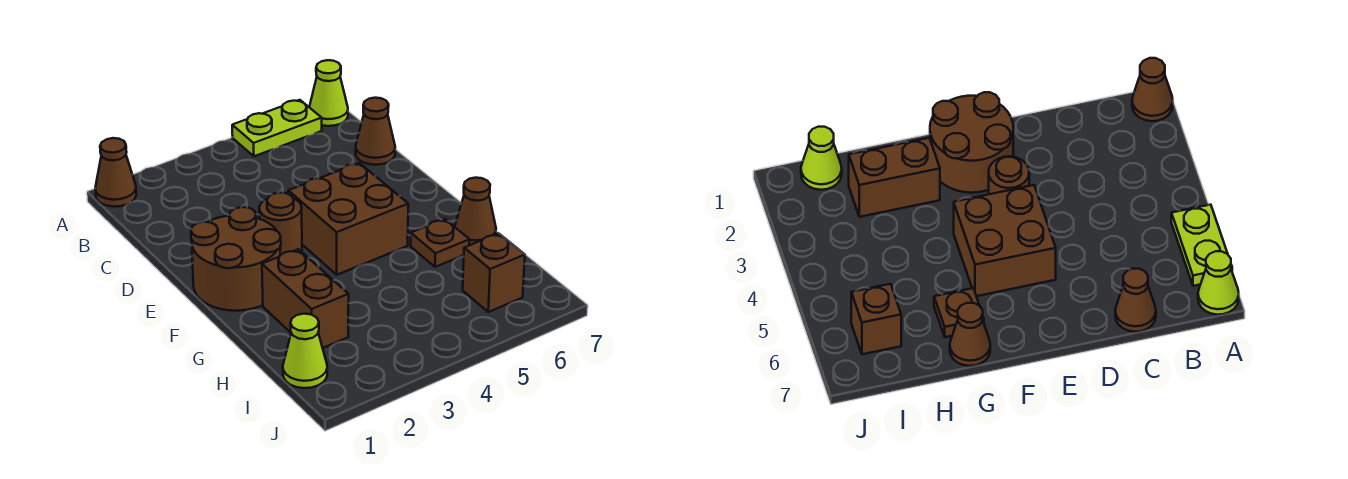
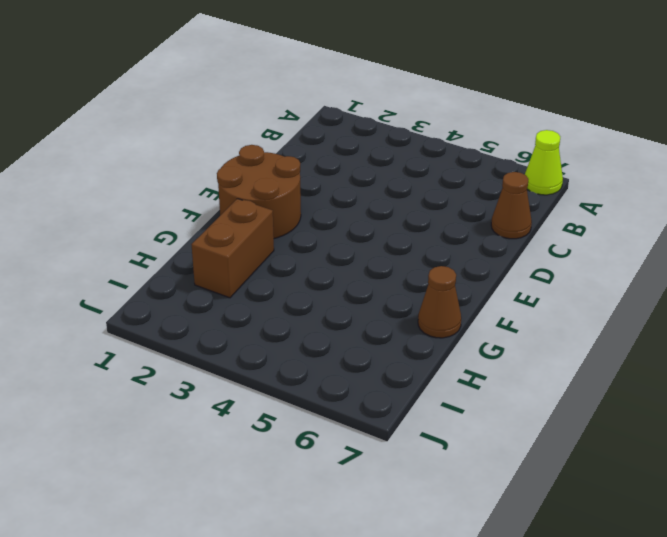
none -> brown 1x1 cone [95,138,136,207]
none -> lime 1x2 plate [232,100,322,156]
none -> brown 1x1 round brick [259,193,302,255]

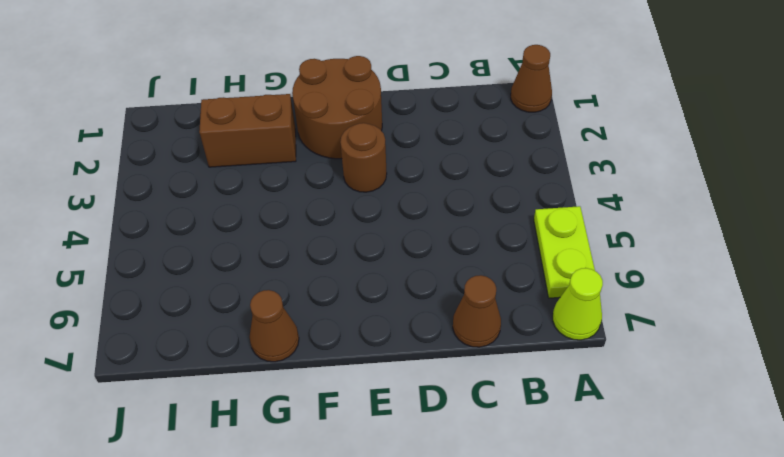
none -> brown 2x2 brick [288,163,408,275]
none -> brown 1x1 plate [411,219,470,267]
none -> lime 1x1 cone [283,314,327,388]

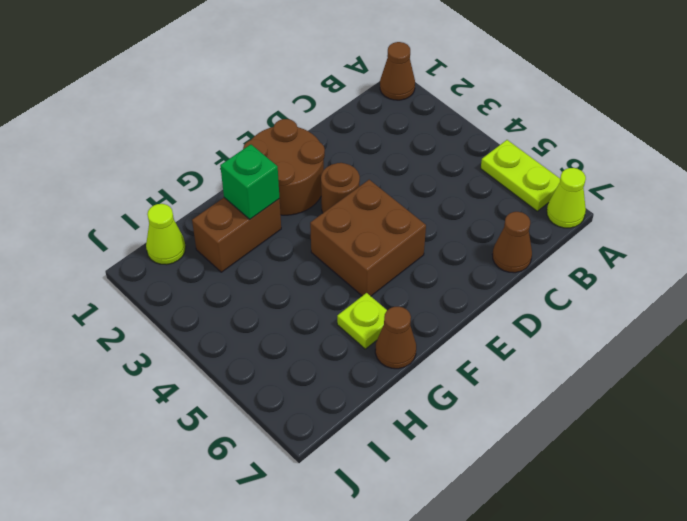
green 1x1 brick [220,144,279,219] -> none
lime 1x1 plate [337,293,387,349] -> brown 1x1 plate [411,219,470,267]
none -> brown 1x1 brick [463,233,525,312]

